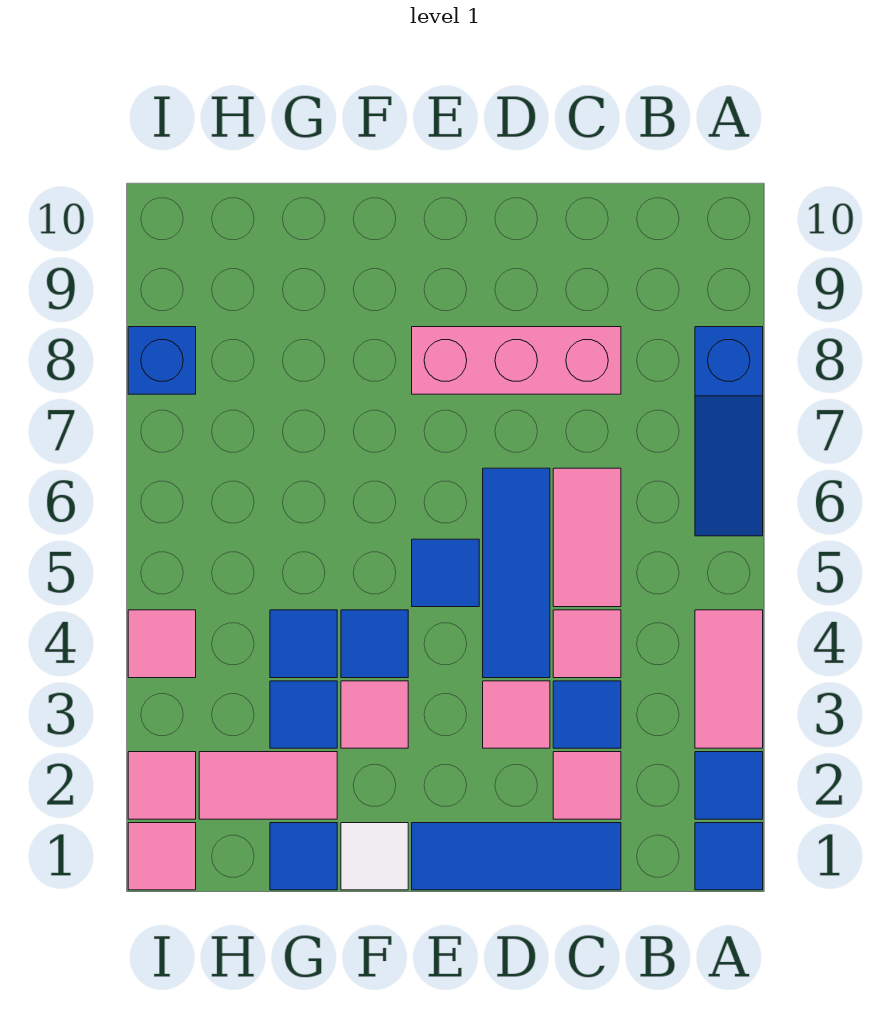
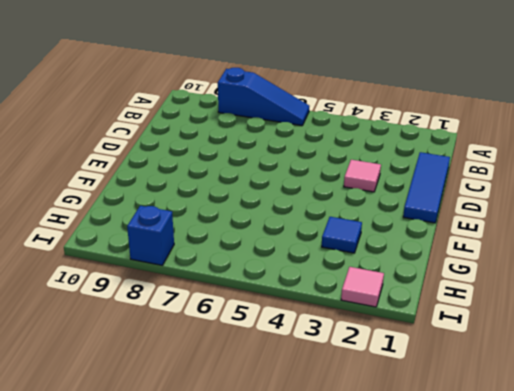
none -> blue 1x1 tile [695,823,763,890]
none -> blue 1x1 tile [695,752,763,819]
none -> pink 1x2 tile [695,610,763,748]

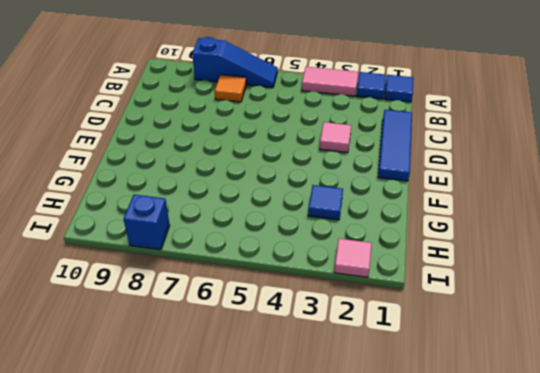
orange 1x1 tile [215,75,246,102] -> none
none -> pink 1x1 tile [553,752,621,819]
none -> blue 1x1 tile [553,681,621,748]
none -> pink 1x1 tile [553,610,621,678]

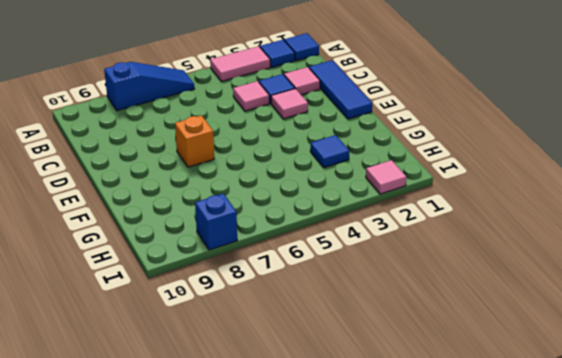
orange 1x1 brick [175,115,214,167] -> none
none -> pink 1x2 tile [553,468,621,607]
none -> pink 1x3 brick [412,327,621,394]
none -> blue 1x3 tile [483,468,550,678]

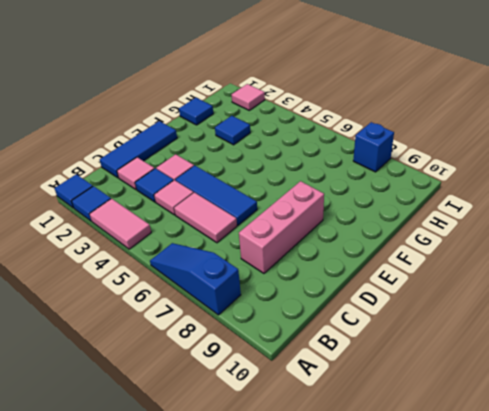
none -> blue 1x1 tile [412,539,479,607]
none -> white 1x1 tile [341,823,408,890]
none -> pink 1x1 tile [341,681,408,748]

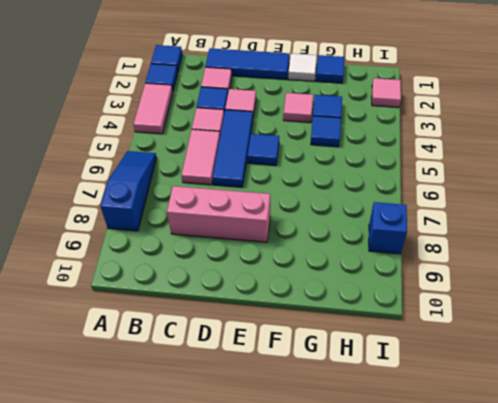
none -> blue 1x1 tile [341,610,408,678]
none -> pink 1x2 tile [199,752,337,819]
none -> pink 1x1 tile [128,823,196,890]

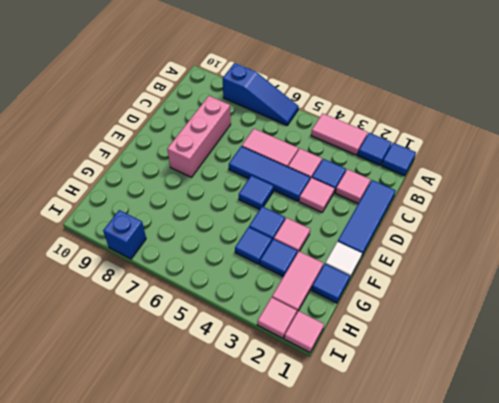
none -> pink 1x1 tile [128,610,196,678]

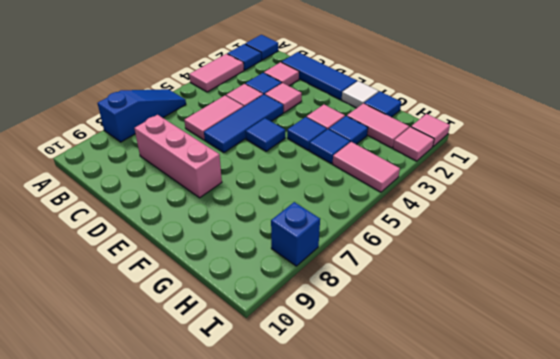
pink 1x2 tile [333,142,400,192] -> pink 1x1 tile [128,610,196,678]

